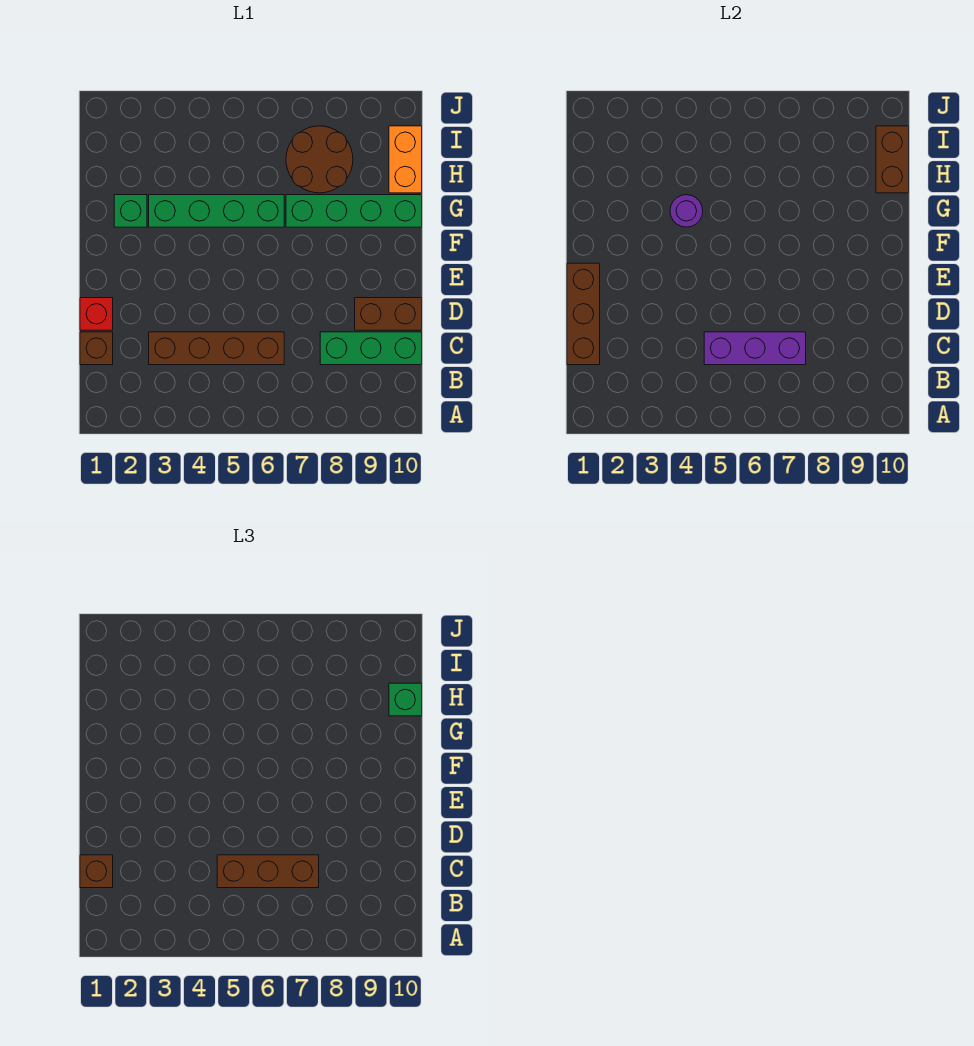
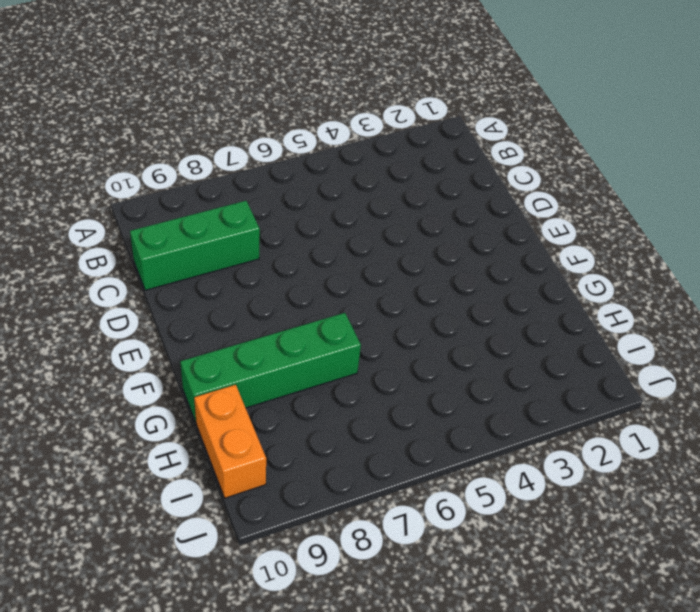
none -> brown 1x1 brick [80,332,113,365]
none -> brown 1x4 brick [149,332,284,365]
none -> red 1x1 brick [80,298,113,330]

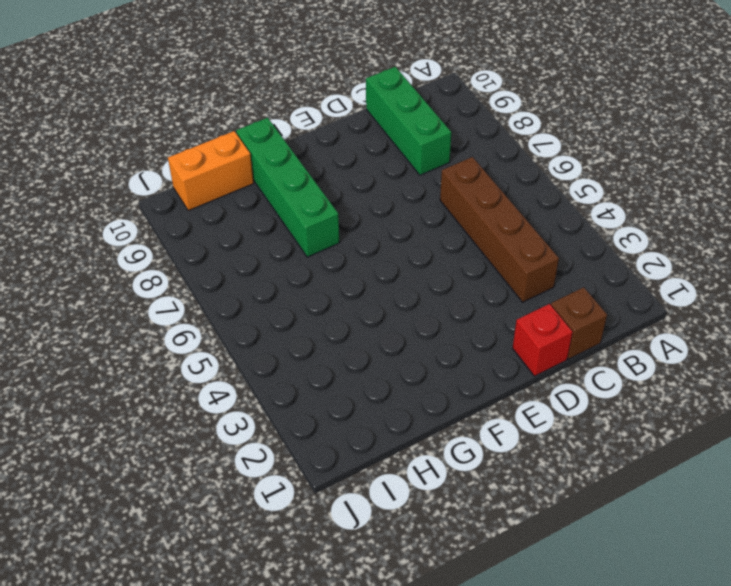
none -> brown 1x2 brick [355,298,422,330]
none -> green 1x1 brick [114,195,147,227]
none -> green 1x4 brick [149,195,284,227]

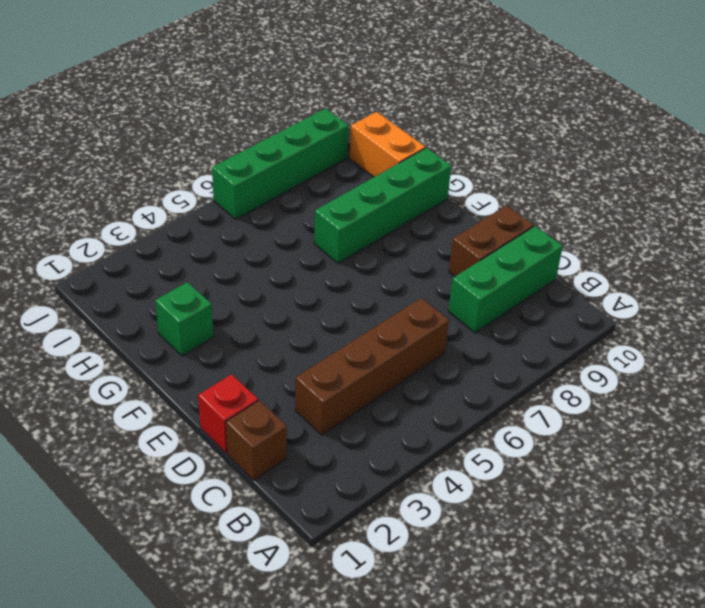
green 1x4 brick [212,108,348,219] -> green 1x4 brick moved to [149,195,284,227]
none -> brown 2x2 round brick [286,126,353,193]
none -> brown 1x3 brick [567,263,600,365]
none -> purple 1x3 brick [704,332,806,365]

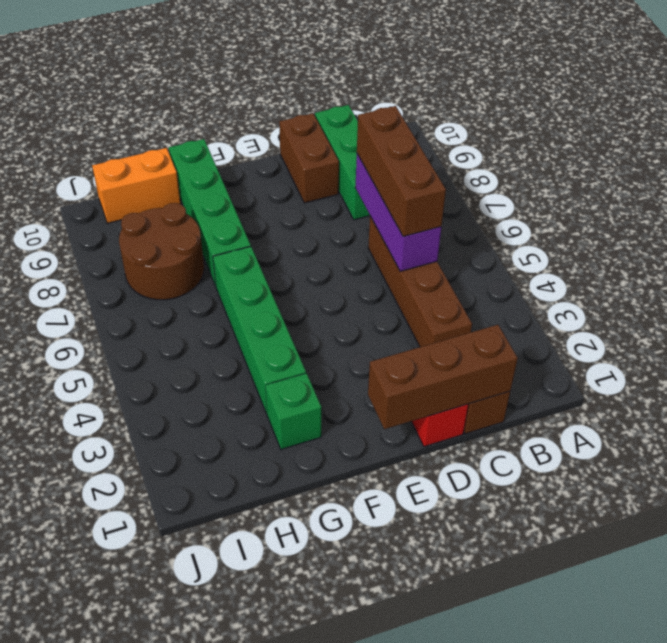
none -> purple 1x1 round brick [670,195,703,227]
none -> brown 1x2 brick [876,126,909,193]
none -> brown 1x1 brick [80,855,113,888]

